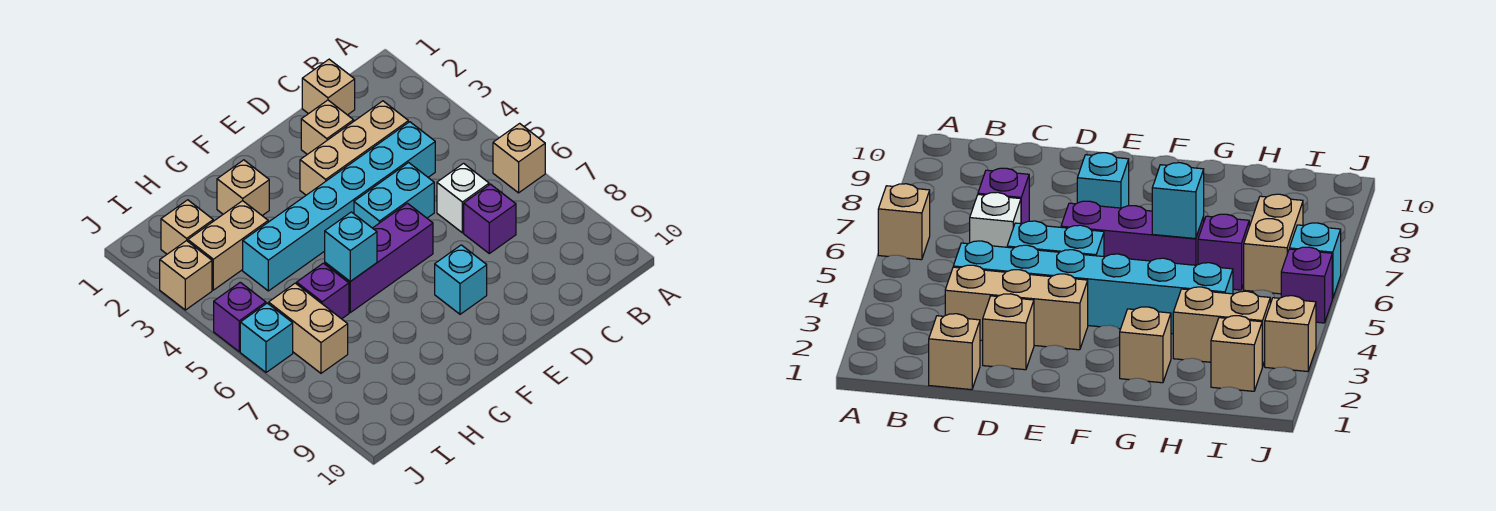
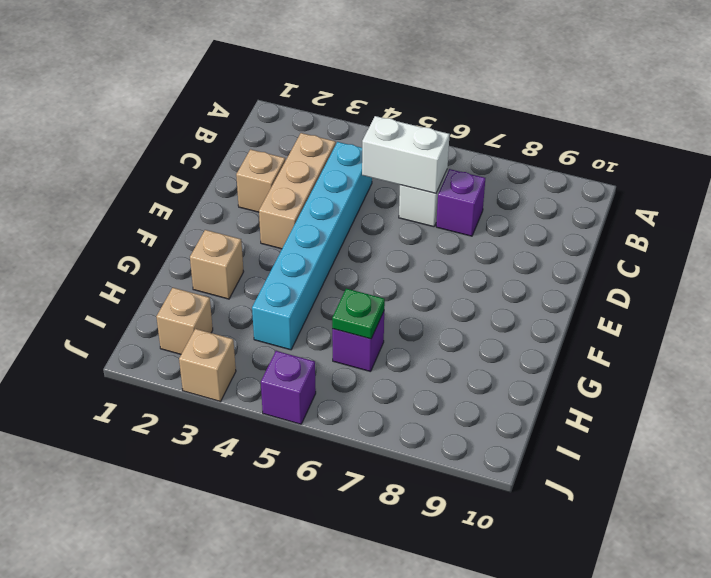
white 1x2 brick [362,116,450,193] -> none
green 1x1 plate [332,289,385,339] -> none
none -> tan 1x1 brick [493,123,545,193]
none -> tan 1x1 brick [302,59,355,115]
none -> cyan 1x2 brick [354,163,434,228]

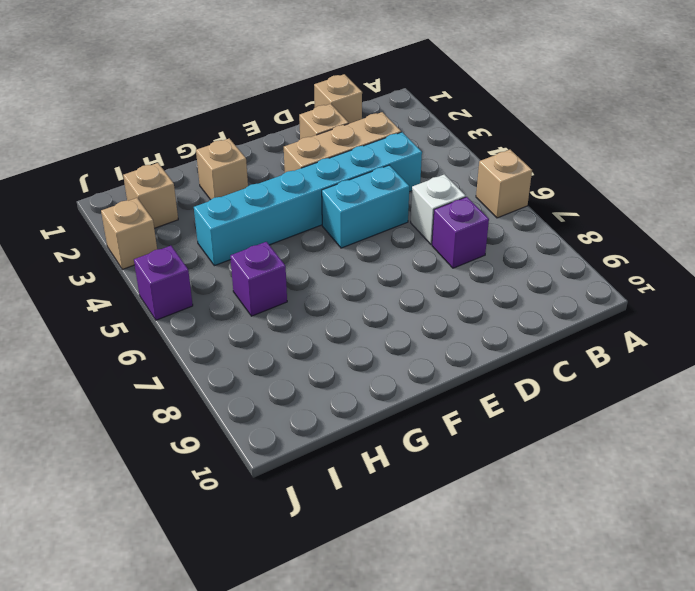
none -> purple 1x3 brick [325,203,433,312]
none -> cyan 1x1 brick [435,245,487,314]
none -> tan 1x2 brick [188,201,268,290]

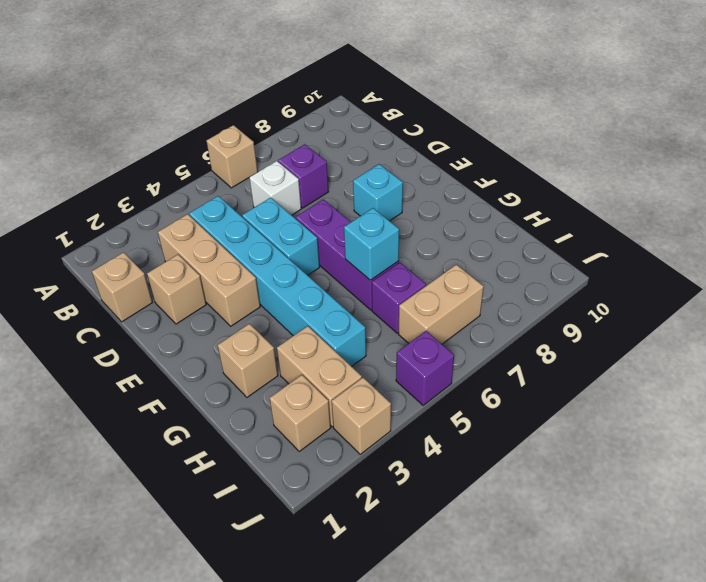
none -> cyan 1x1 brick [240,303,293,372]

